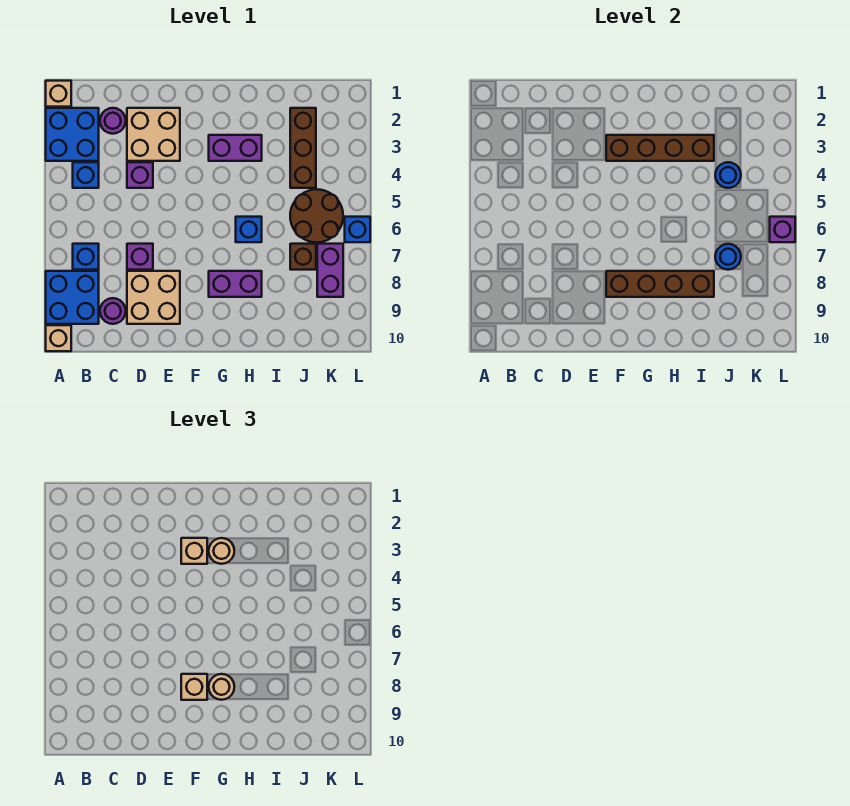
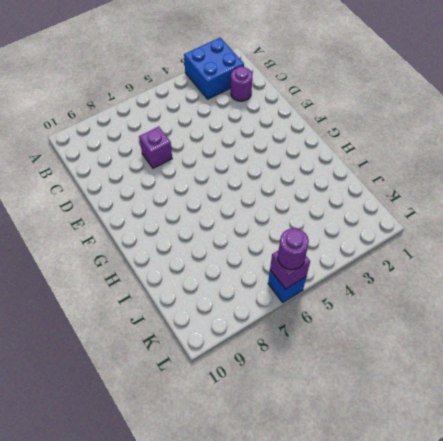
purple 1x1 round brick [278,228,309,270] -> purple 1x1 round brick moved to [100,298,126,324]
none -> tan 1x1 brick [46,81,71,107]
none -> blue 2x2 brick [46,271,99,324]
none -> tan 1x1 brick [46,325,71,351]

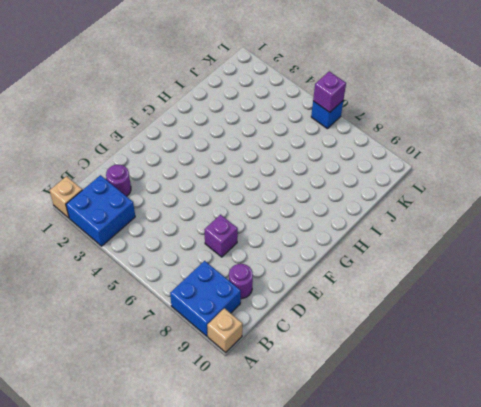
none -> blue 1x1 brick [73,162,99,188]
none -> blue 1x1 brick [73,244,99,270]
none -> tan 2x2 brick [127,108,180,161]

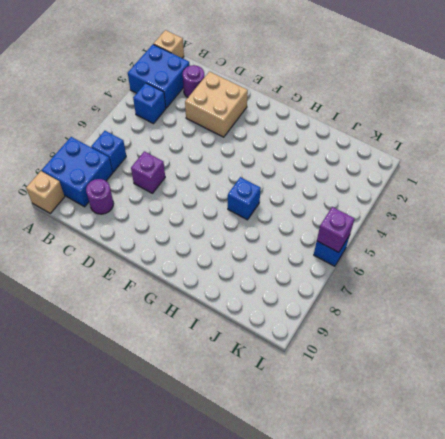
none -> purple 1x1 brick [127,162,153,188]
none -> tan 2x2 brick [127,271,180,324]
none -> purple 1x2 brick [209,135,262,161]

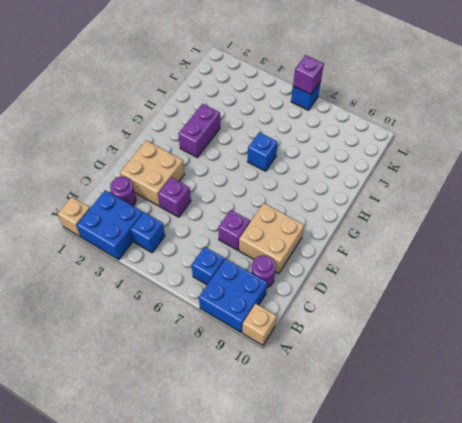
none -> purple 1x2 brick [209,271,262,297]
none -> brown 1x3 brick [290,108,316,188]
none -> brown 2x2 round brick [290,189,343,242]

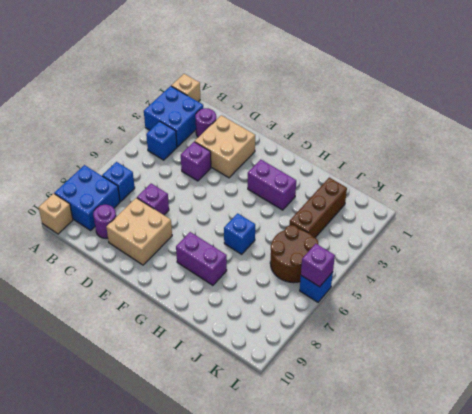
none -> brown 1x1 brick [290,244,316,270]
none -> purple 1x2 brick [317,244,343,297]
none -> brown 1x4 brick [606,135,714,161]

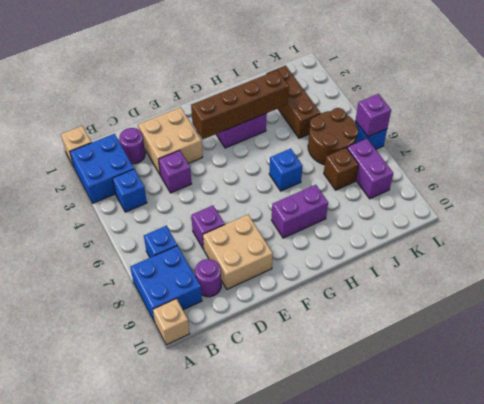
none -> brown 1x4 brick [606,271,714,297]
none -> blue 1x1 round brick [715,162,741,188]
none -> blue 1x1 round brick [715,244,741,270]

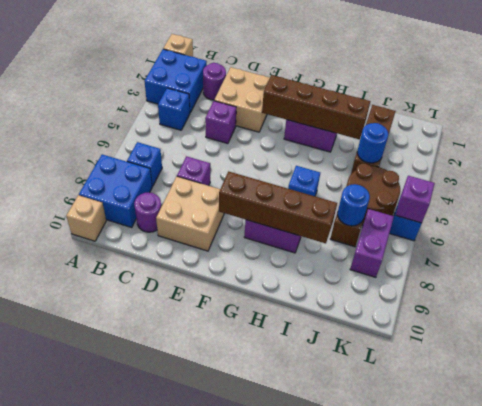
none -> tan 1x1 brick [181,538,207,564]
none -> tan 1x1 brick [181,674,207,700]
none -> tan 1x1 round brick [209,538,234,564]

